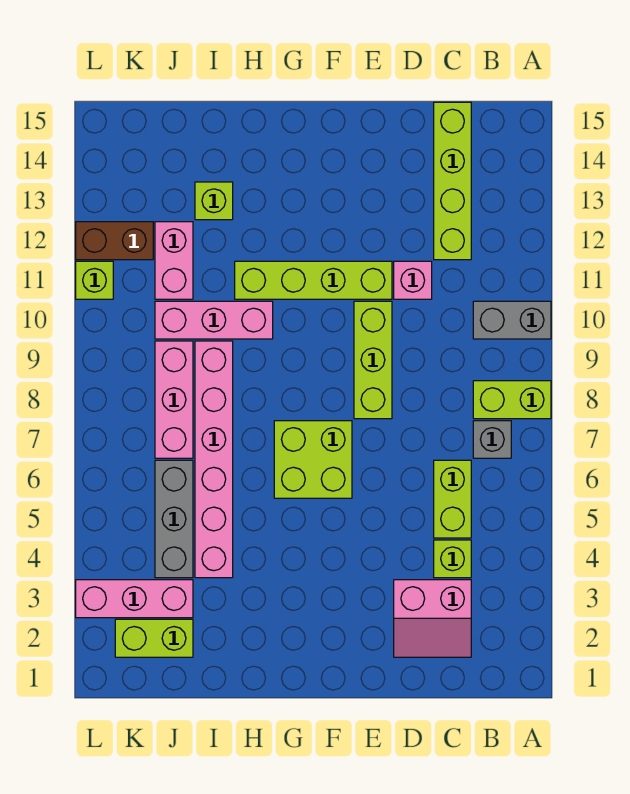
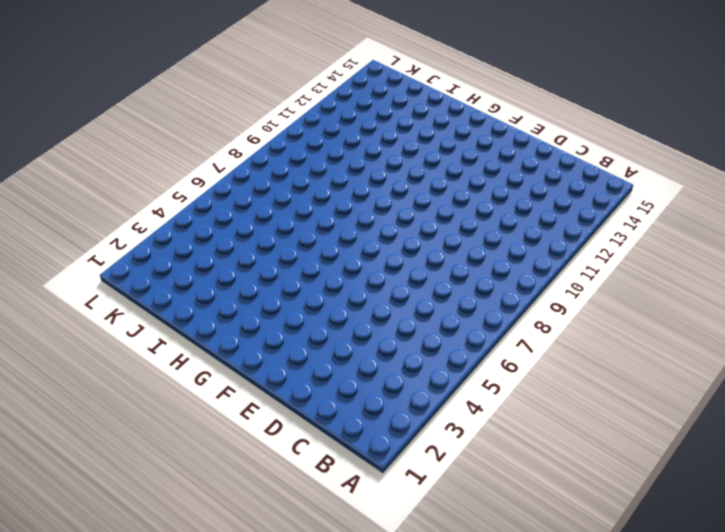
none -> lime 1x2 brick [473,381,551,419]
none -> grey 1x2 brick [473,301,551,339]
none -> grey 1x1 brick [473,421,511,458]

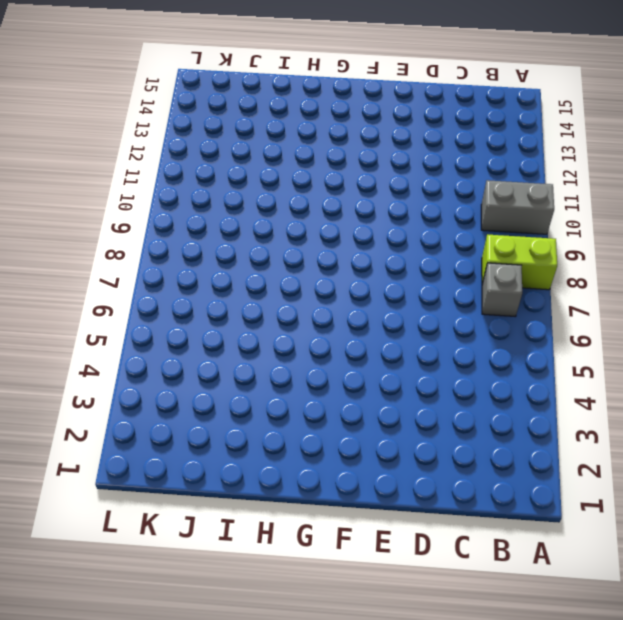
none -> pink 2x2 slope [394,580,471,657]
none -> lime 1x1 brick [434,540,471,578]
none -> lime 1x2 brick [434,460,471,538]

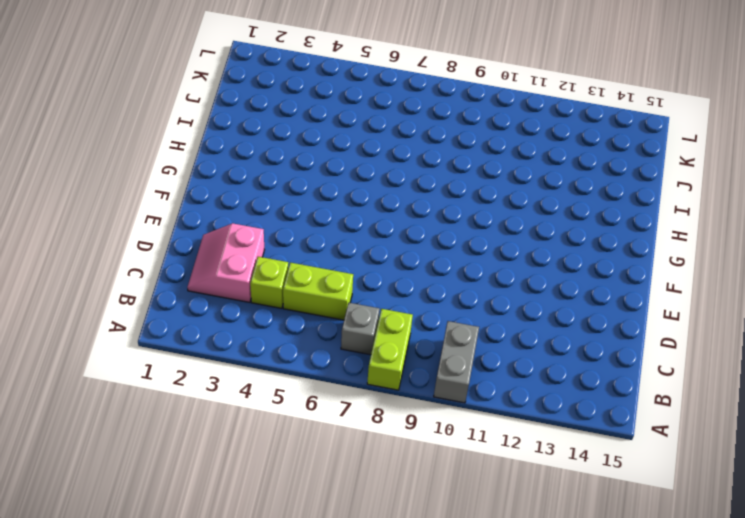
none -> lime 1x4 brick [434,102,471,260]
none -> pink 1x1 brick [394,261,432,299]
none -> lime 1x3 brick [354,301,392,419]

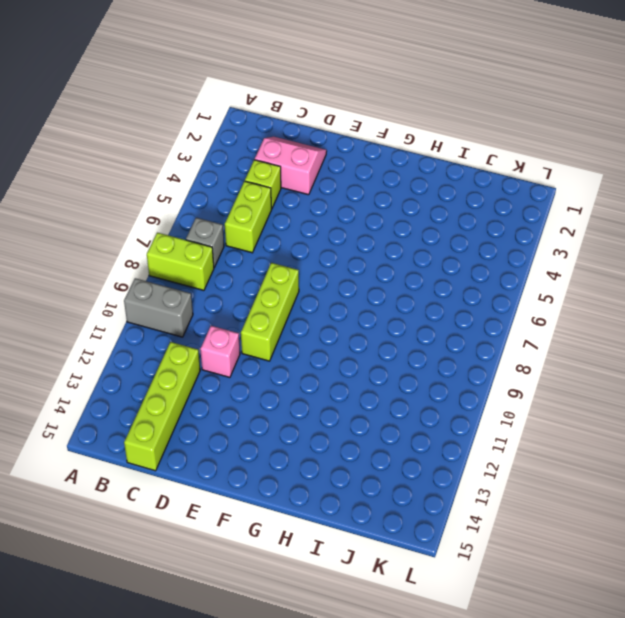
none -> lime 1x4 brick [235,261,392,299]
none -> lime 2x2 brick [274,421,352,498]
none -> pink 1x3 brick [155,301,273,339]

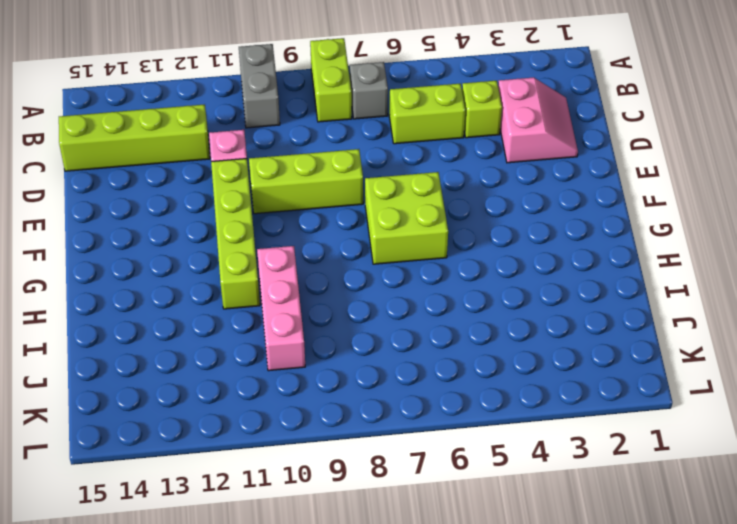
none -> pink 1x6 brick [195,341,233,578]
none -> lime 1x1 brick [195,182,233,220]
none -> lime 1x2 brick [115,619,193,657]

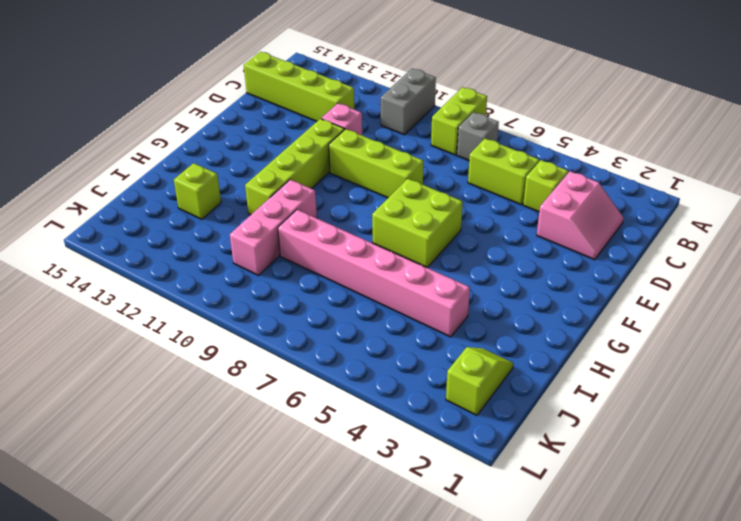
lime 1x2 slope [446,347,513,415] -> lime 1x2 brick [115,619,193,657]
none -> pink 1x3 brick [76,580,193,618]
none -> grey 1x3 brick [155,460,193,578]
none -> pink 1x3 brick [155,341,193,458]

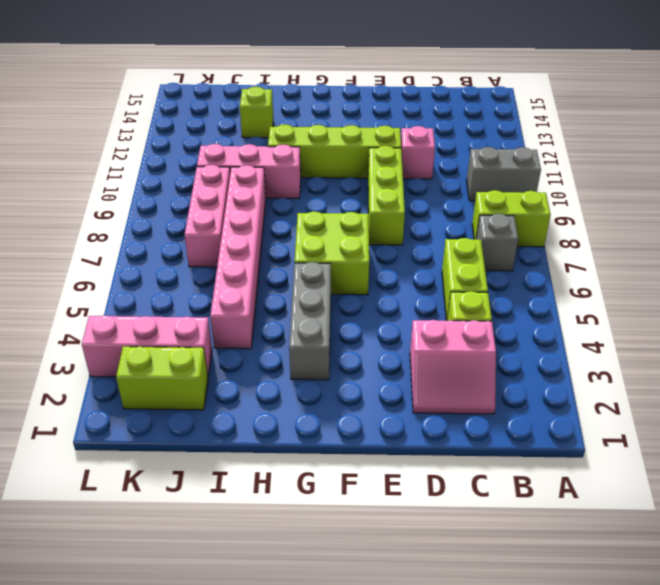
grey 1x3 brick [289,262,331,380] -> grey 1x3 brick moved to [155,460,193,578]
none -> lime 1x4 brick [434,102,471,260]
none -> pink 1x2 brick [155,222,193,299]
none -> brown 1x2 brick [76,222,153,260]

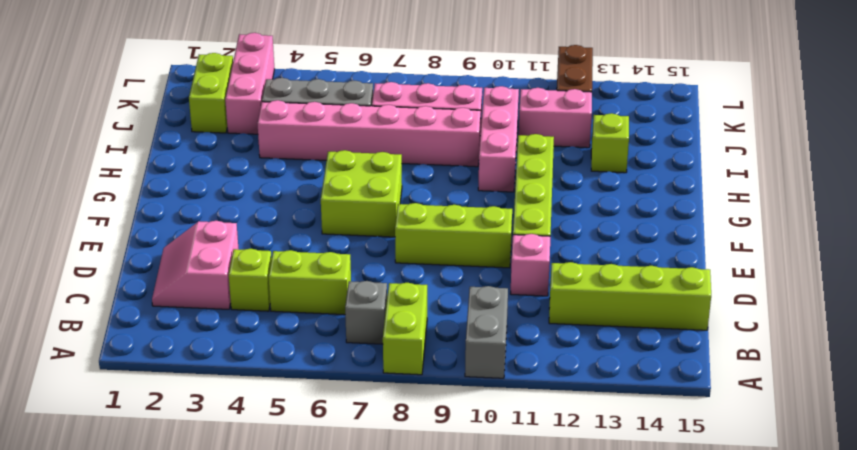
none -> lime 1x1 brick [76,261,113,299]

